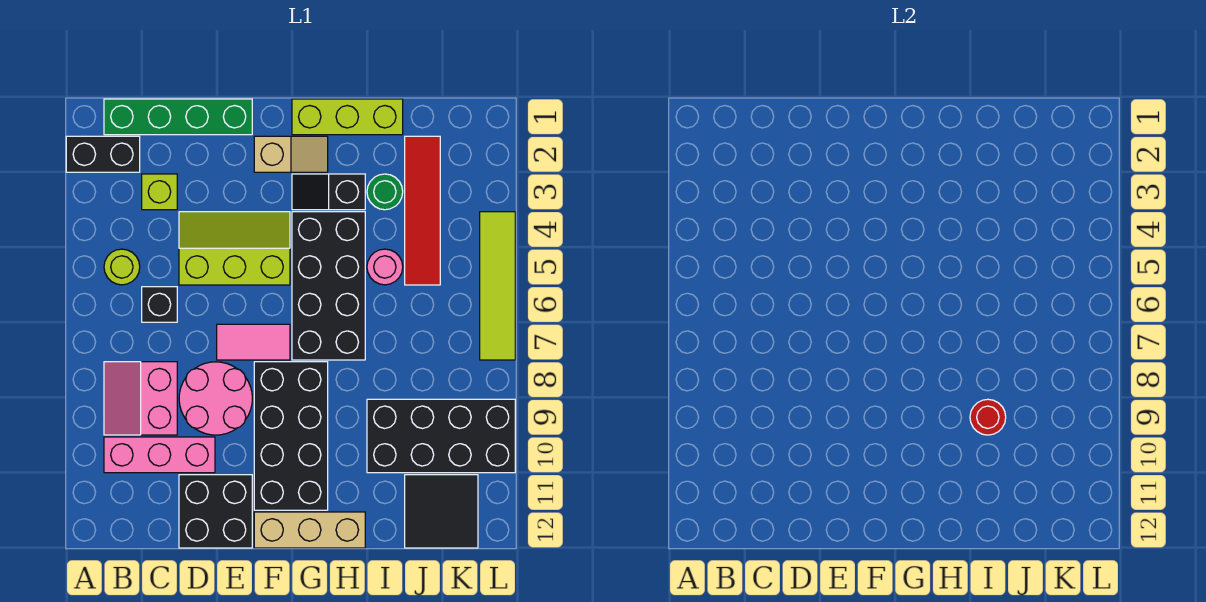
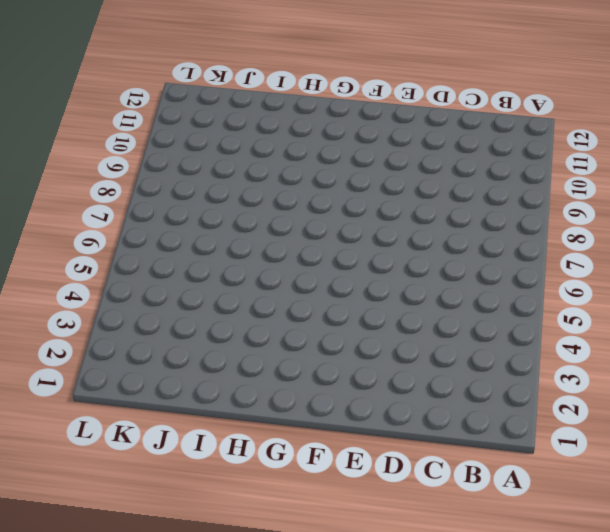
none -> black 1x2 brick [66,136,140,172]
none -> green 1x4 brick [104,99,252,135]
none -> lime 1x1 round brick [104,249,140,285]

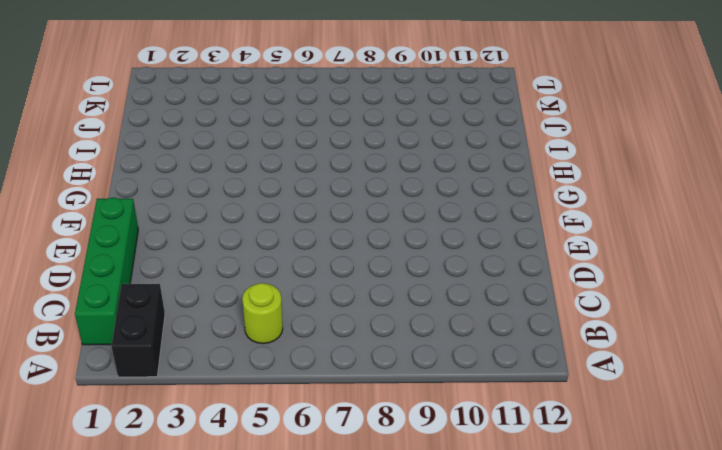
none -> pink 2x2 slope [104,362,177,435]
none -> pink 1x3 brick [104,437,215,473]
none -> lime 1x1 brick [142,174,177,210]

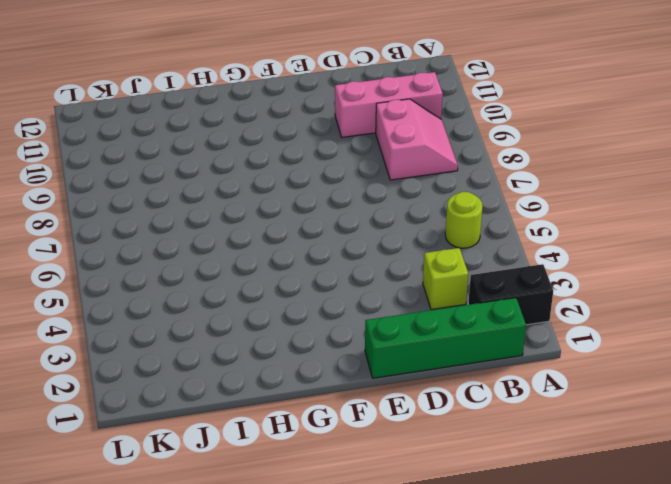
none -> black 1x1 brick [142,287,177,322]
none -> lime 2x3 slope [179,212,290,285]
none -> pink 2x2 round brick [179,362,252,435]

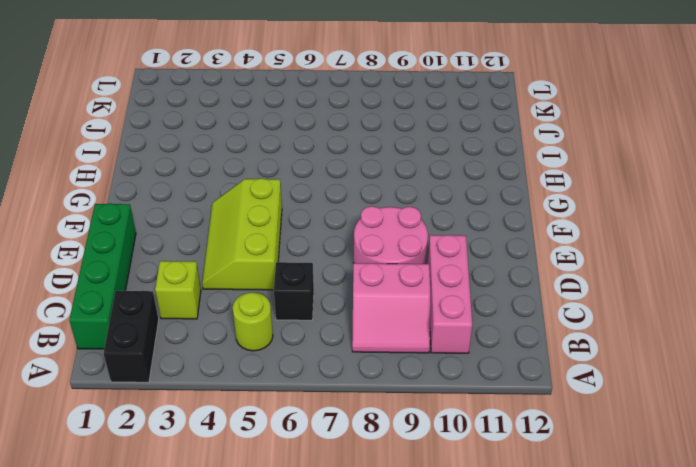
none -> black 2x2 brick [179,475,252,548]
none -> pink 1x2 tile [217,324,290,360]
none -> tan 1x2 slope [254,136,328,172]

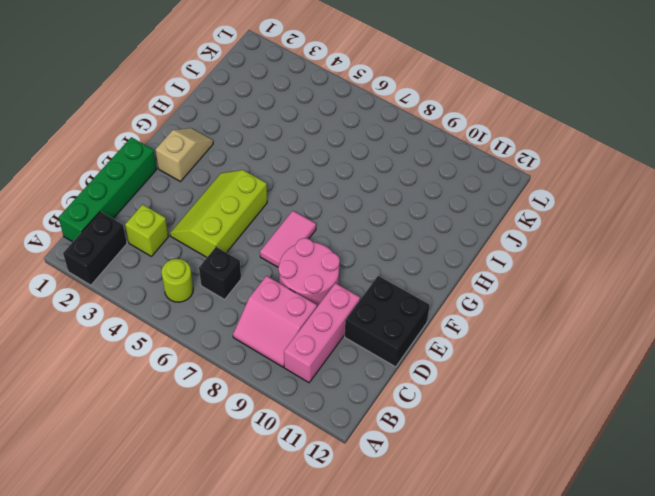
none -> black 2x4 brick [254,362,328,510]
none -> tan 1x3 brick [254,512,365,548]
none -> lime 1x3 brick [292,99,403,135]

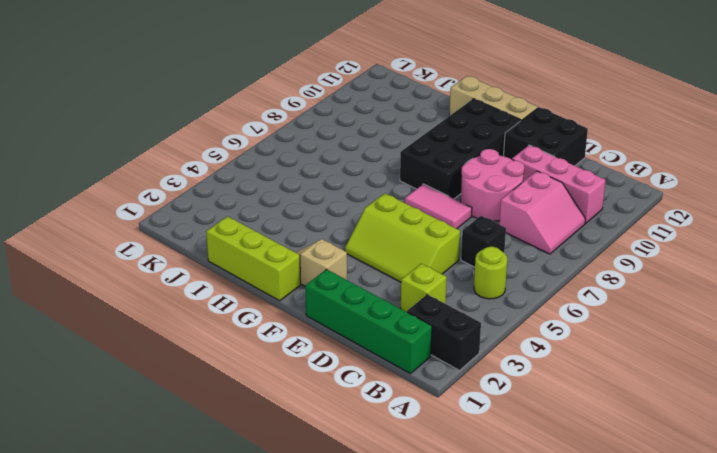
none -> black 1x2 slope [292,174,365,210]
none -> black 2x4 brick [292,212,365,360]
none -> green 1x1 round brick [367,174,403,210]

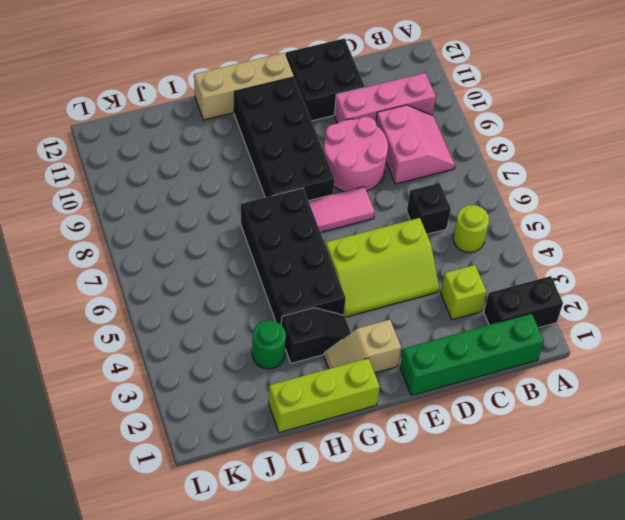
none -> pink 1x1 round brick [367,249,403,285]
none -> black 2x4 brick [367,399,515,473]
none -> red 1x4 tile [405,136,440,285]

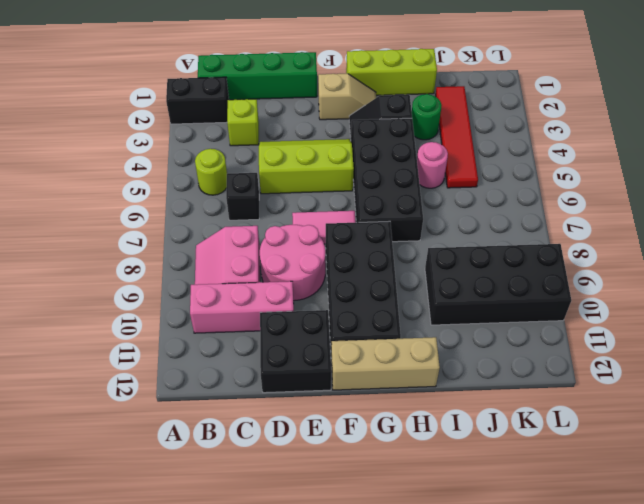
none -> black 2x2 tile [405,475,478,548]
none -> lime 1x4 tile [480,212,515,360]
none -> red 1x1 round brick [970,399,1006,435]

